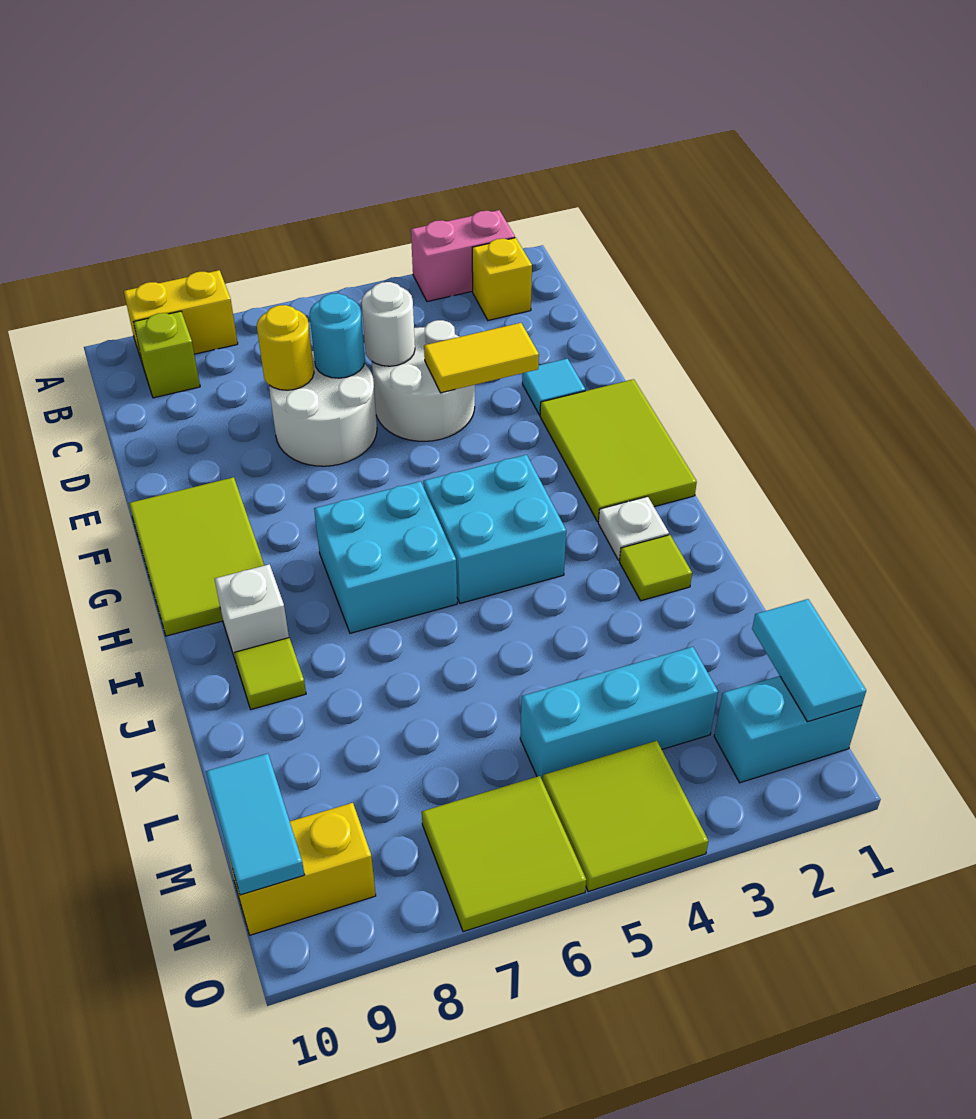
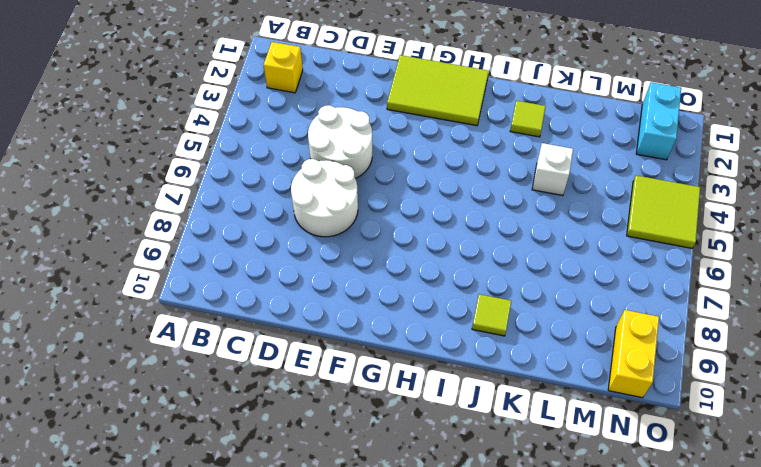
white 1x1 brick [532,143,573,196] -> white 1x1 brick moved to [215,564,289,662]
none -> pink 1x2 brick [411,210,515,302]
none -> yellow 1x2 brick [124,270,238,362]
none -> lime 1x1 brick [133,311,200,398]

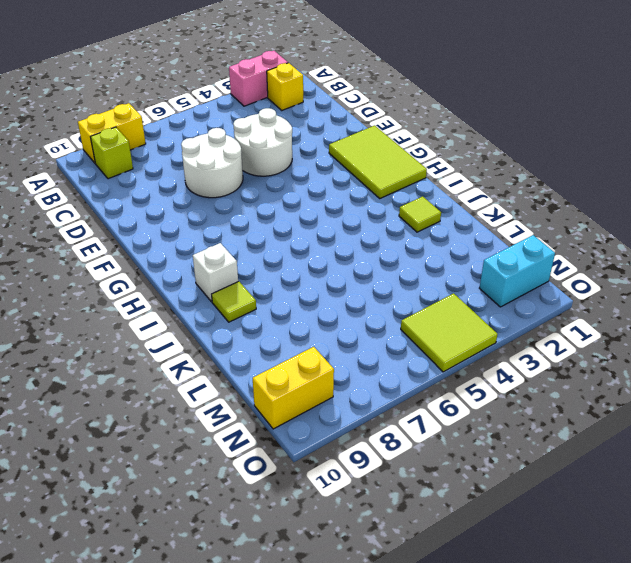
none -> cyan 1x1 tile [522,359,585,415]
none -> lime 2x3 tile [129,477,264,636]
none -> cyan 2x2 brick [423,455,566,603]

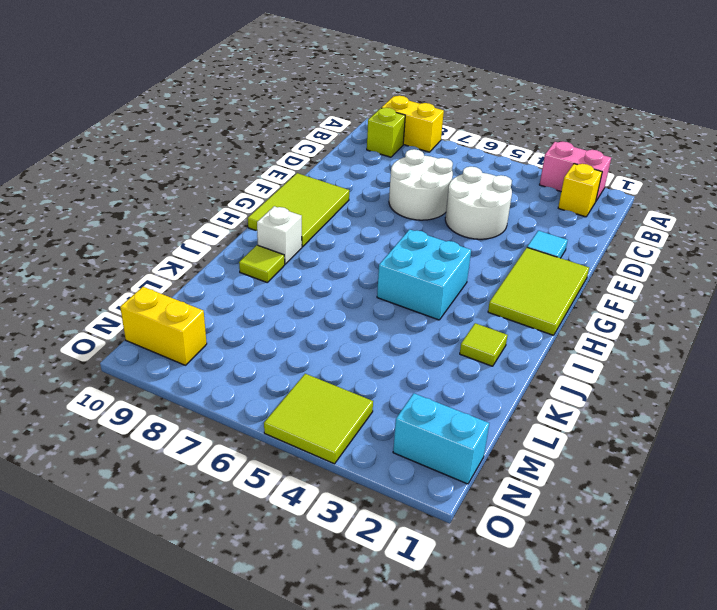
none -> cyan 2x2 brick [314,481,457,633]
none -> white 1x1 plate [598,496,669,560]
none -> cyan 1x3 brick [520,647,718,781]

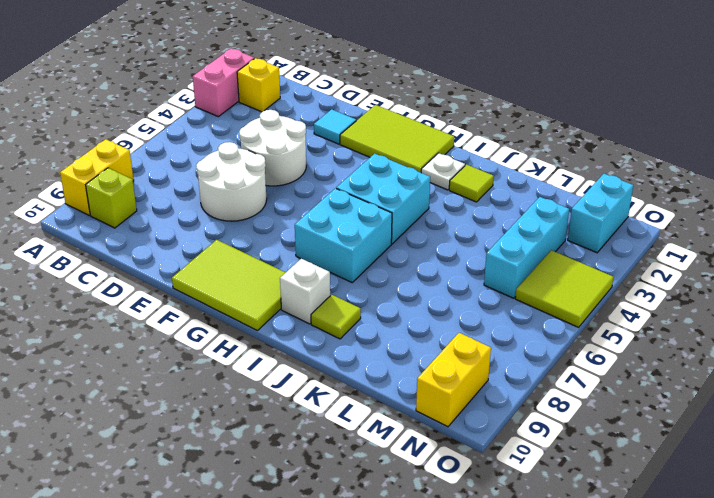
none -> lime 2x2 tile [422,776,586,932]
none -> white 1x1 round brick [362,282,415,366]
none -> cyan 1x1 round brick [309,293,365,378]

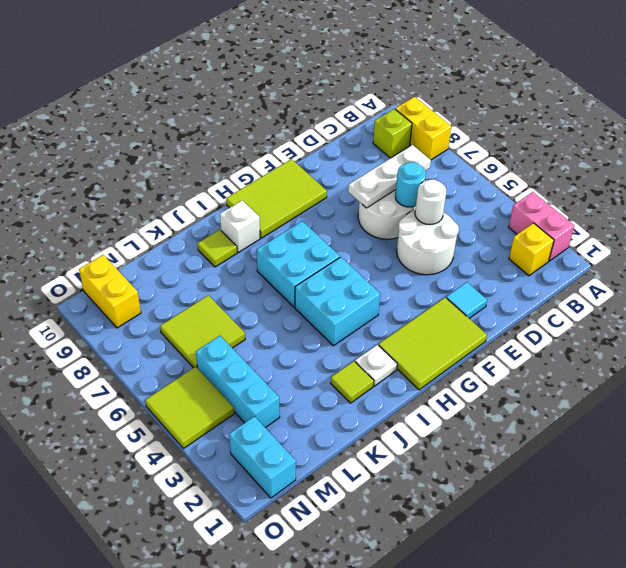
white 1x3 plate [348,145,431,208] -> yellow 1x1 round brick [257,305,314,390]
lime 2x2 tile [160,295,245,368] -> lime 2x2 tile moved to [422,776,586,932]
none -> yellow 1x2 tile [424,323,539,393]
none -> cyan 1x2 tile [752,599,866,722]
none -> cyan 1x2 tile [206,754,304,895]

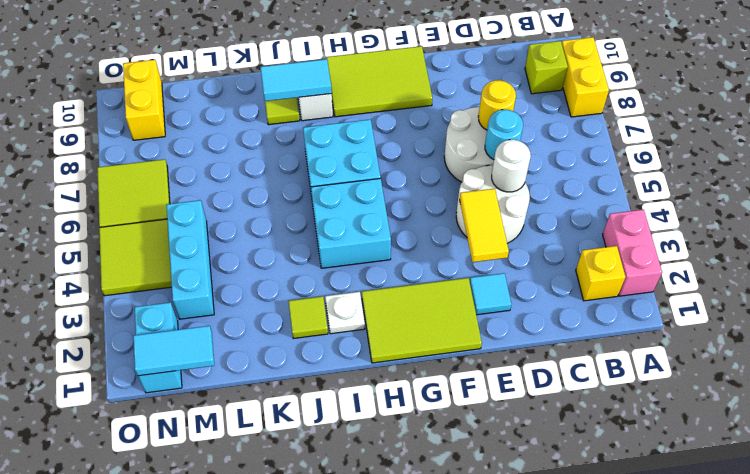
cyan 1x2 tile [260,59,332,101] -> cyan 1x2 tile moved to [206,754,304,895]

